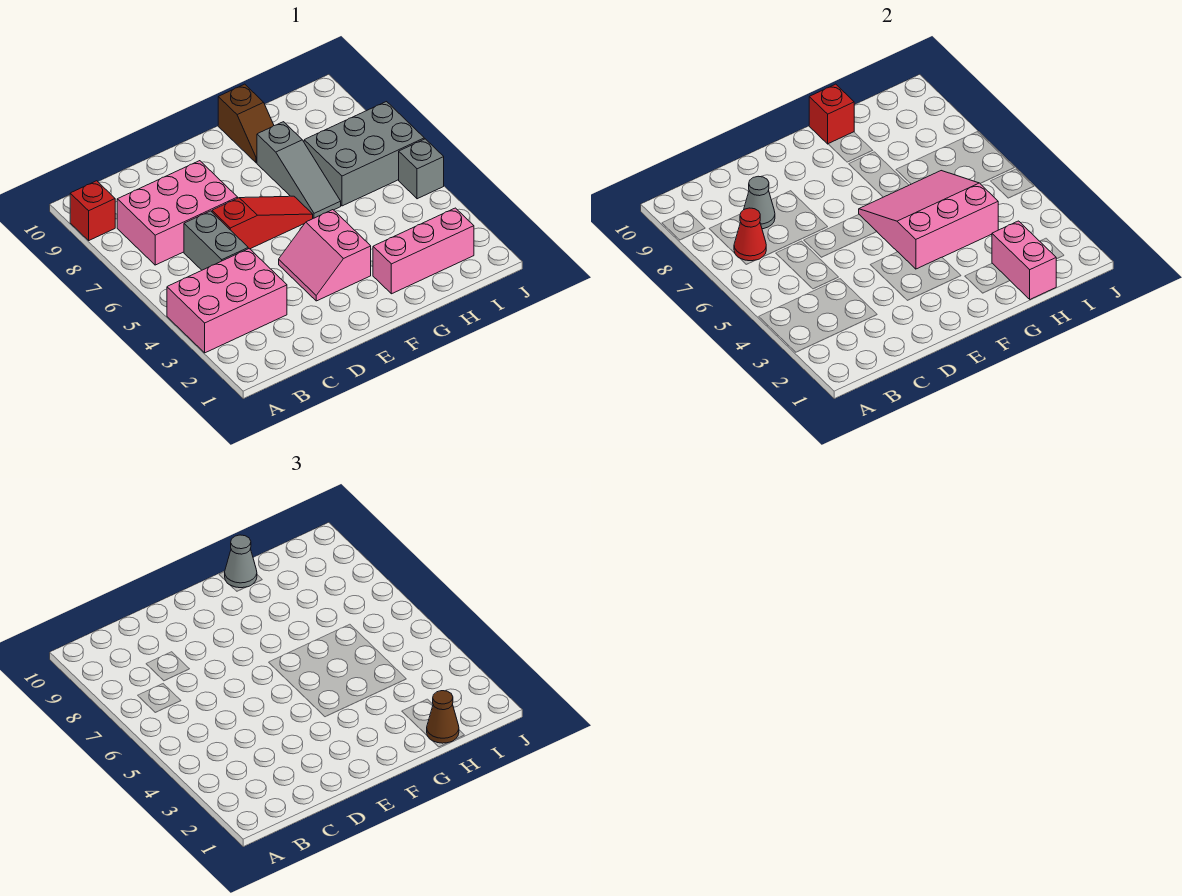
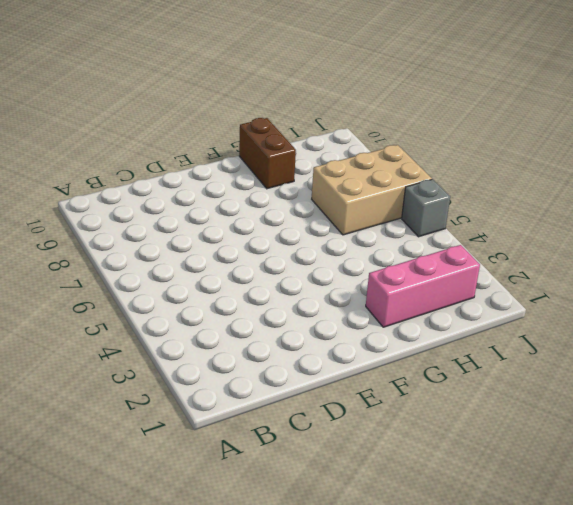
brown 1x2 brick [239,118,296,189] -> brown 1x2 slope [218,84,274,163]
tan 2x3 brick [312,145,432,235] -> grey 2x3 brick [304,102,424,206]
none -> pink 2x3 brick [167,249,287,353]
none -> red 1x1 brick [70,181,115,240]
none -> pink 2x3 brick [117,161,238,265]

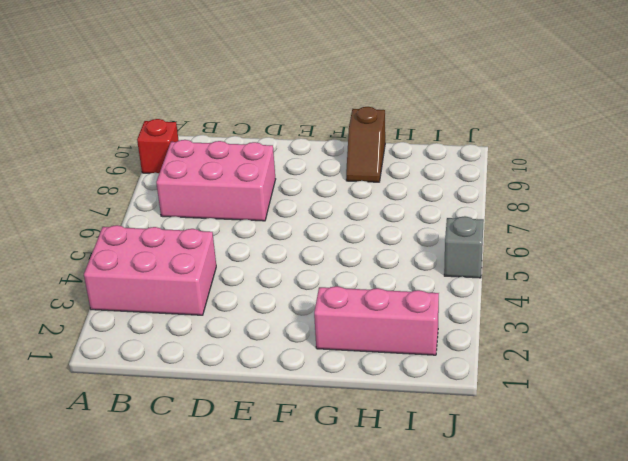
none -> grey 1x2 brick [184,211,248,270]
none -> red 1x3 slope [212,196,313,249]
none -> pink 2x2 slope [279,210,371,301]

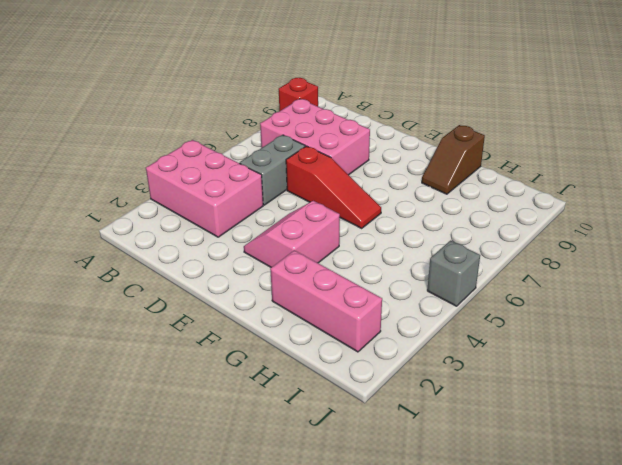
none -> grey 1x3 slope [257,122,341,218]
none -> grey 2x3 brick [304,102,424,206]
none -> red 1x1 cone [734,208,766,261]

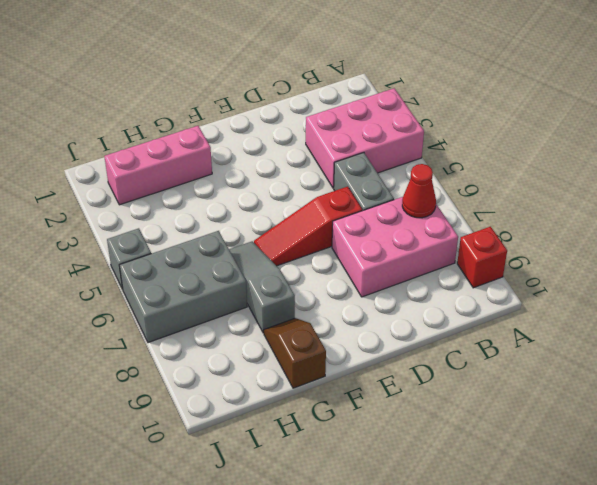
none -> pink 2x2 slope [279,210,371,301]
none -> grey 1x1 cone [744,176,775,229]
none -> pink 3x3 slope [859,171,998,269]

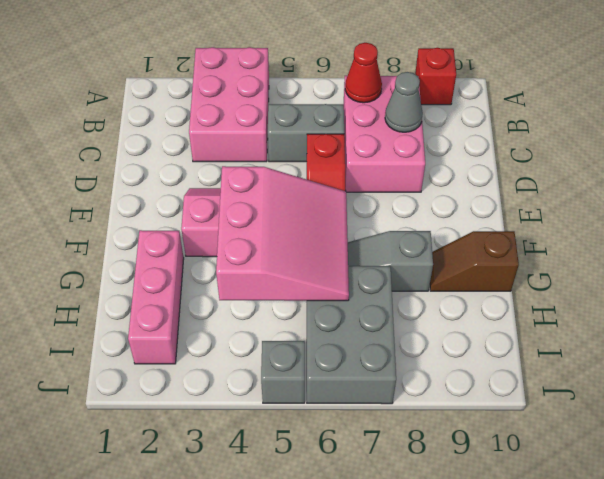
none -> red 1x1 brick [809,84,854,144]
none -> pink 1x2 brick [992,221,1056,299]
none -> grey 1x1 cone [225,535,257,588]

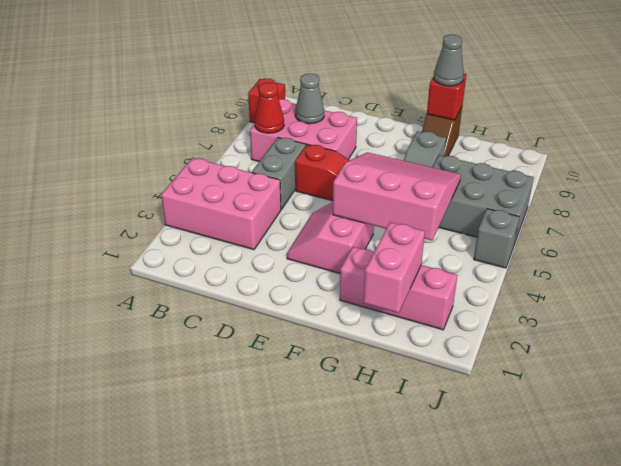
none -> brown 1x1 cone [427,691,459,743]

